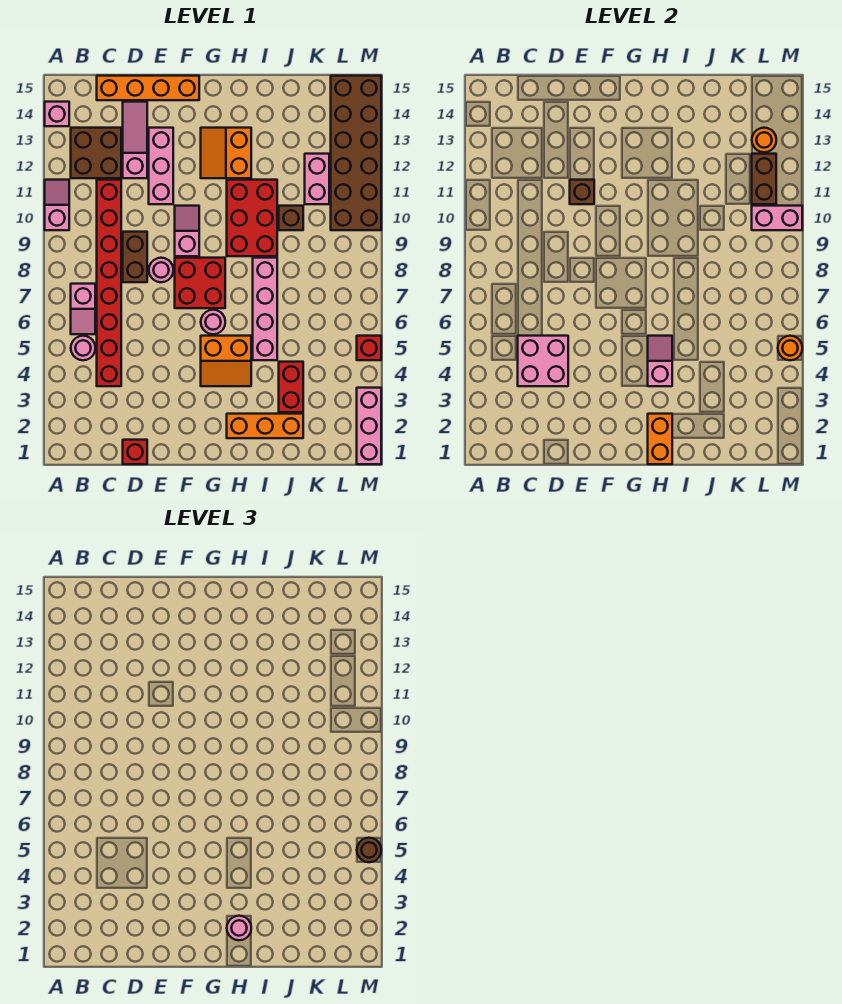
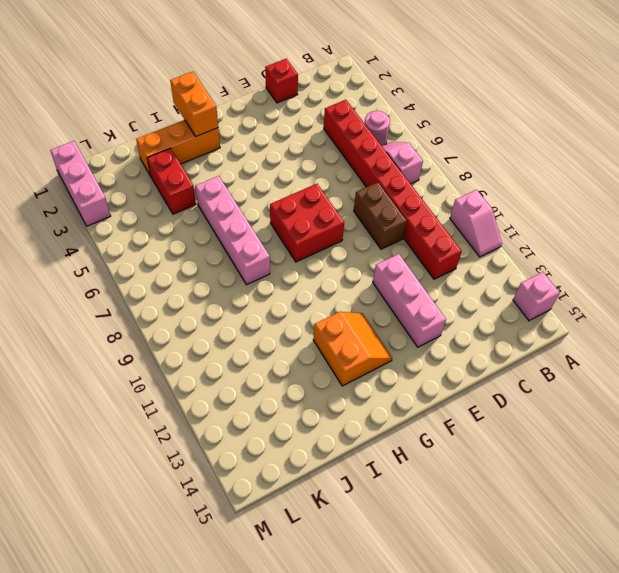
none -> brown 2x2 brick [71,128,121,178]
none -> orange 1x4 brick [97,76,199,100]
none -> pink 1x3 slope [123,102,147,178]
none -> pink 1x1 round brick [149,258,173,282]

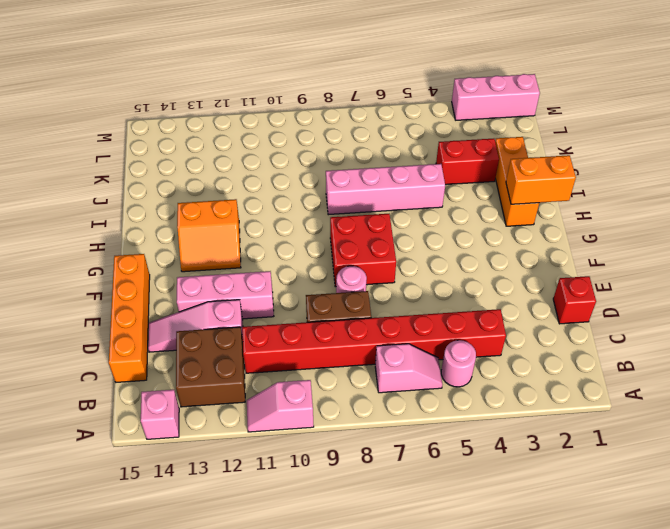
none -> pink 1x2 slope [175,206,199,256]
none -> orange 2x2 slope [201,336,251,386]
none -> pink 1x1 round brick [201,310,225,334]
none -> red 2x3 brick [227,180,277,256]

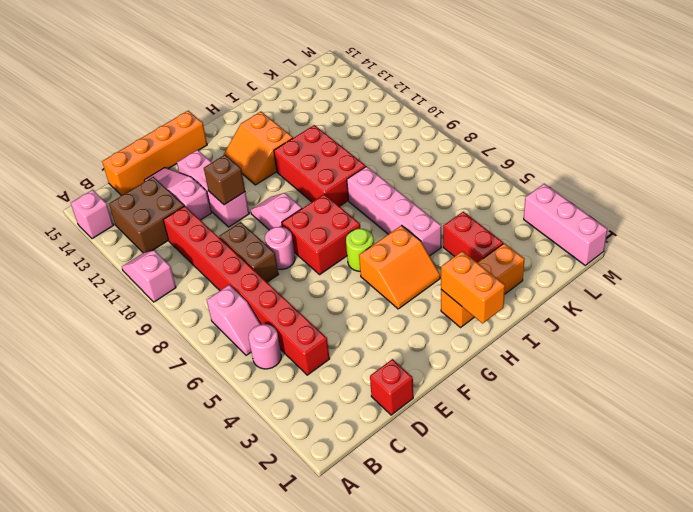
lime 1x1 round brick [346,229,374,271] -> pink 1x1 round brick [201,310,225,334]
none -> brown 1x1 brick [279,206,303,230]
none -> pink 1x2 brick [305,154,329,204]
none -> brown 2x6 brick [331,76,381,230]
none -> red 1x1 brick [357,336,381,360]

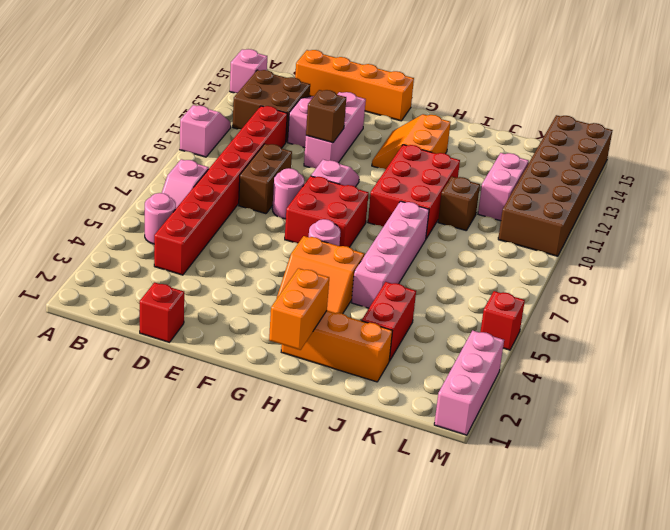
none -> pink 2x2 brick [518,336,568,386]
none -> pink 1x2 slope [648,336,672,386]
none -> pink 1x2 brick [752,206,802,230]
none -> brown 1x2 brick [752,154,776,204]

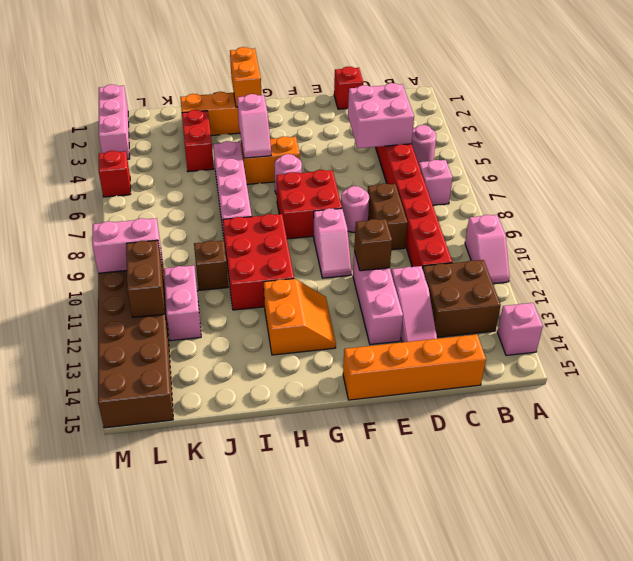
none -> orange 1x1 round brick [752,128,776,152]
none -> orange 1x1 round brick [778,336,802,360]
none -> pink 1x1 round brick [227,916,251,940]
none -> brown 1x1 round brick [357,838,381,862]

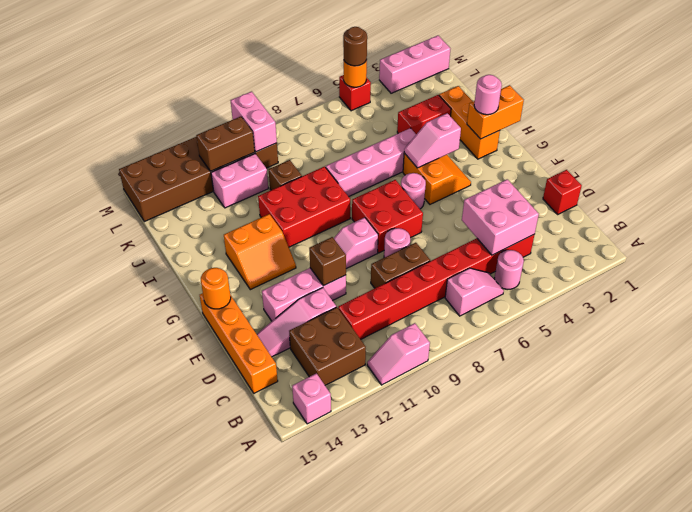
orange 1x1 round brick [201,268,231,309] -> orange 1x1 round brick moved to [752,128,776,152]

